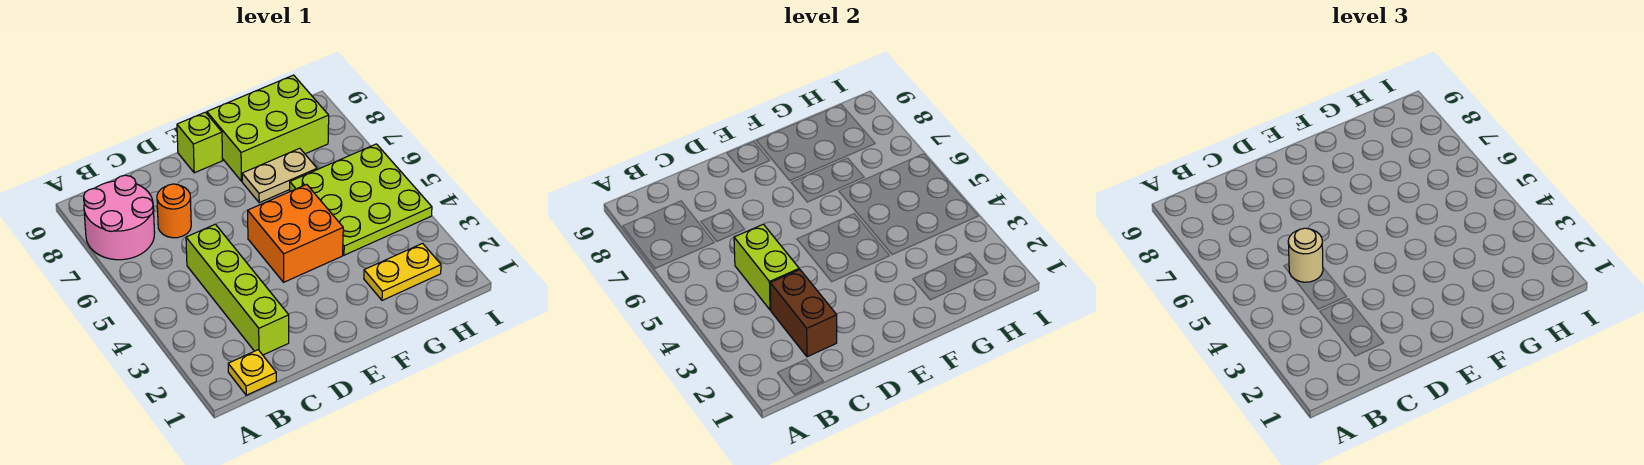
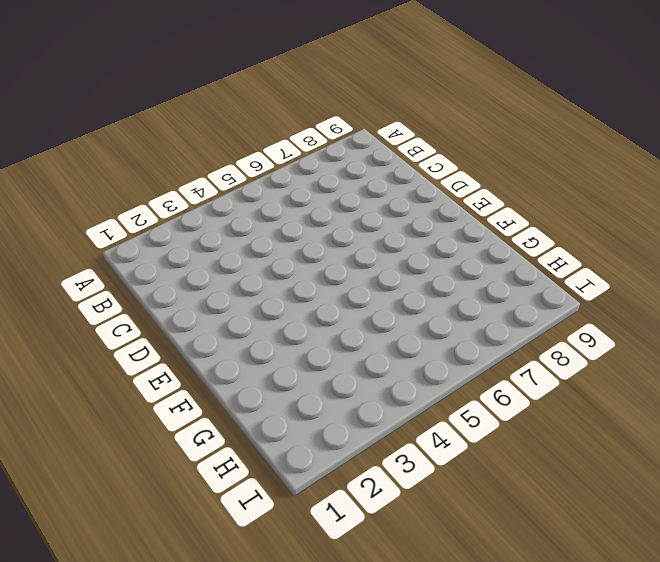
none -> pink 2x2 round brick [84,175,155,260]
none -> yellow 1x1 plate [228,350,276,395]
none -> lime 1x4 brick [186,224,289,355]

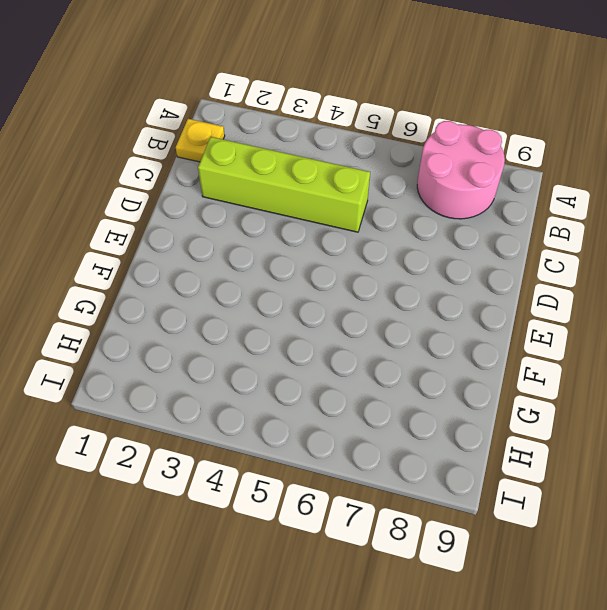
none -> orange 1x1 round brick [157,184,191,238]
none -> orange 2x2 brick [248,184,343,282]
none -> lime 1x1 brick [177,112,223,173]

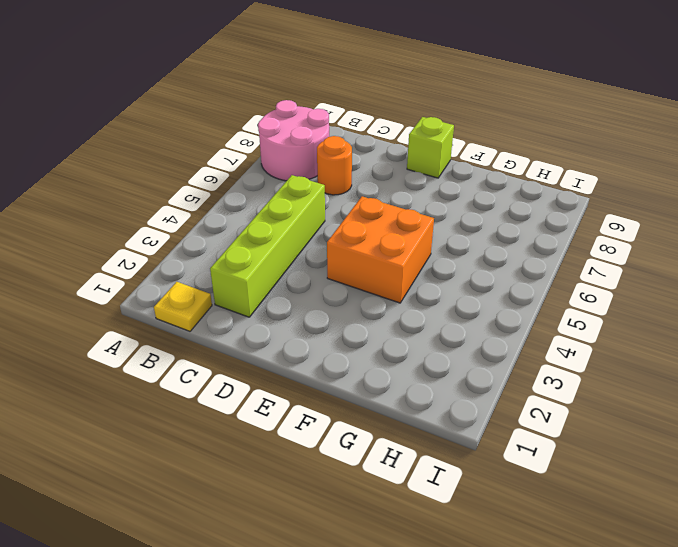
none -> tan 1x2 plate [242,148,317,203]
none -> lime 2x3 brick [207,75,329,181]
none -> yellow 1x2 plate [364,243,441,300]

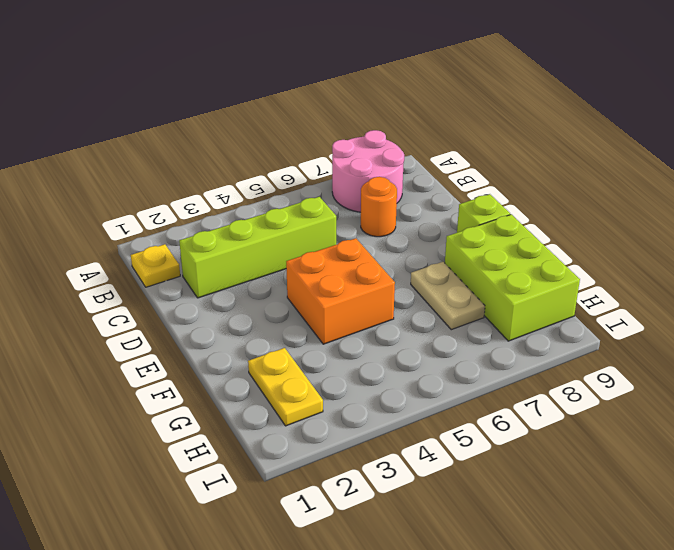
none -> lime 3x3 plate [290,144,432,255]
none -> brown 1x2 brick [770,270,837,357]
none -> lime 1x2 brick [734,224,799,310]

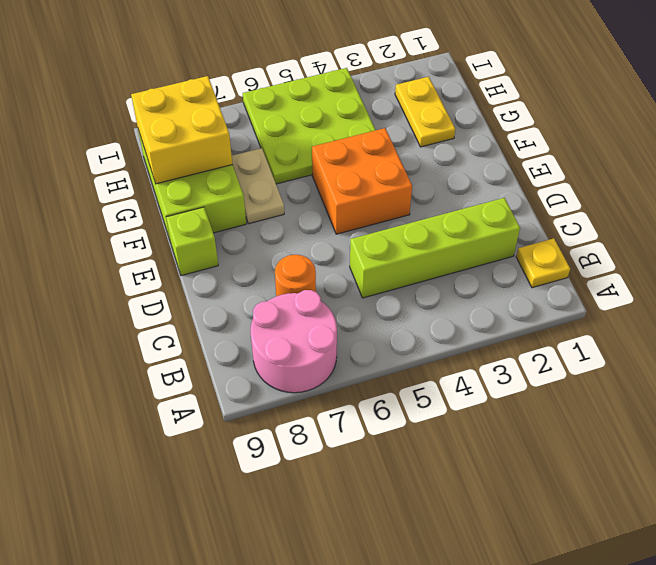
yellow 2x2 brick [131,76,232,184] -> none
none -> brown 1x2 brick [770,270,837,357]
none -> lime 1x2 brick [734,224,799,310]
none -> tan 1x1 round brick [1288,228,1323,282]

